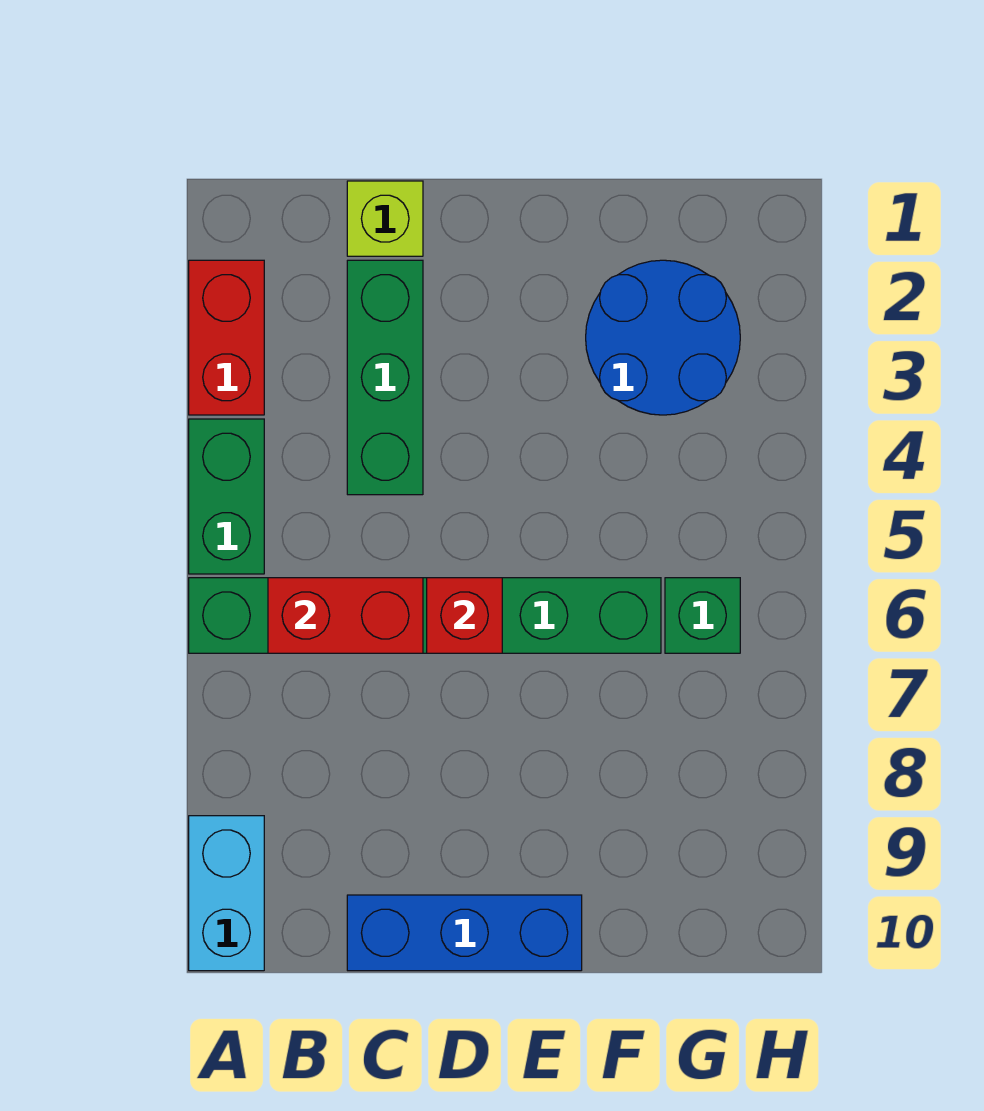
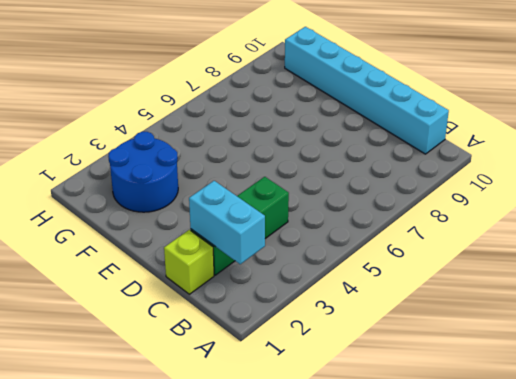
cyan 1x2 brick [189,181,265,264] -> cyan 1x2 brick turned to [189,816,264,971]
cyan 1x6 brick [285,27,449,154] -> blue 1x3 brick [347,895,582,971]
none -> red 1x2 brick [189,260,264,415]
none -> green 1x2 brick [189,419,264,574]

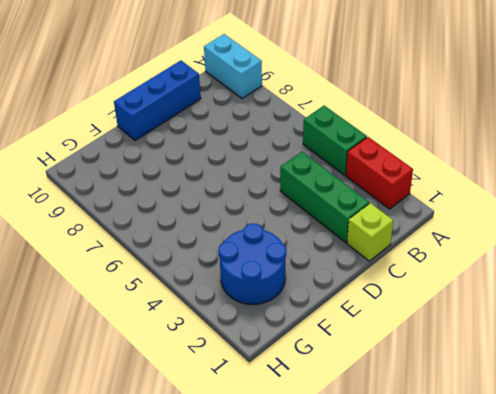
none -> green 1x6 brick [189,578,661,653]
none -> green 1x1 brick [665,578,740,653]

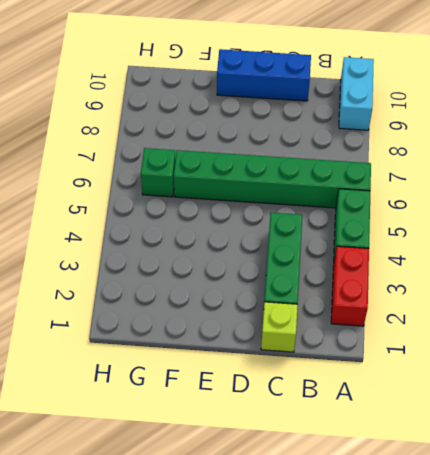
none -> blue 2x2 round brick [586,260,740,415]
none -> red 1x2 brick [268,578,423,653]

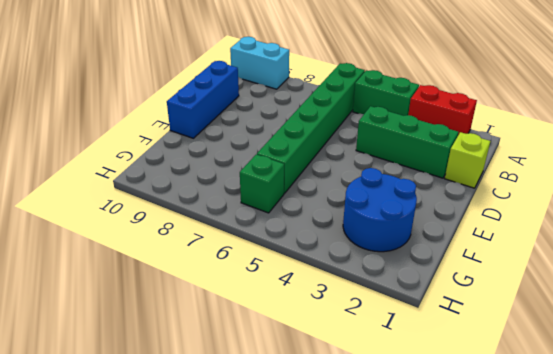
none -> red 1x2 brick [268,578,423,653]
none -> red 1x1 brick [427,578,502,653]

